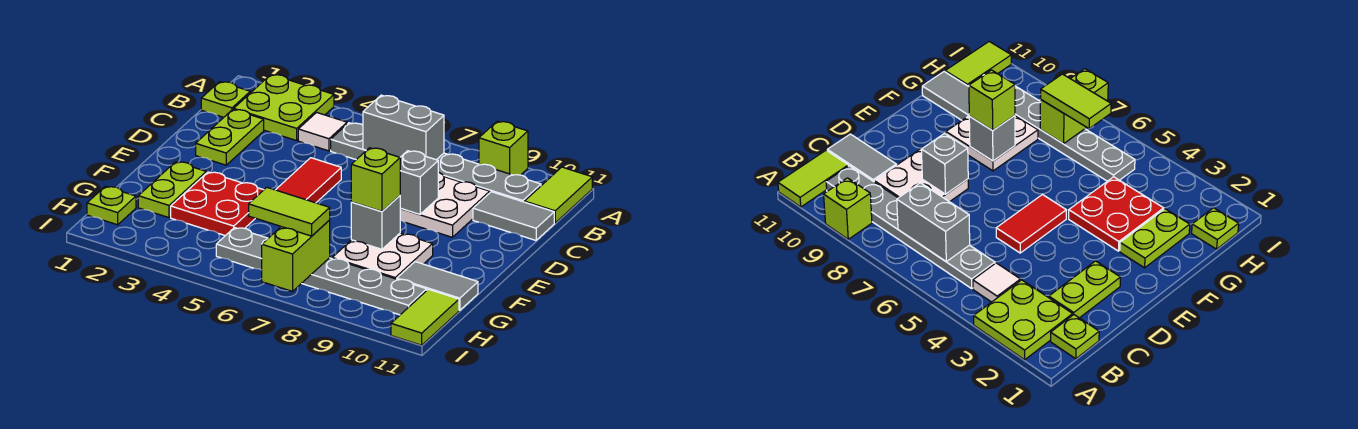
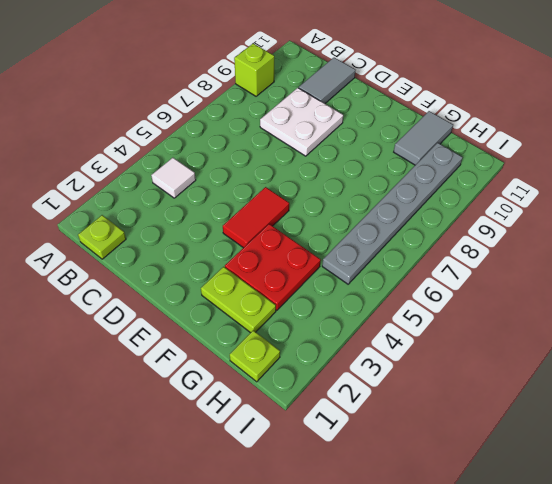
red 1x2 tile [223,187,289,248] -> red 1x2 tile turned to [276,158,341,203]
none -> lime 2x2 plate [234,74,334,141]
none -> lime 1x2 tile [524,167,592,223]
none -> grey 1x6 plate [331,123,541,202]

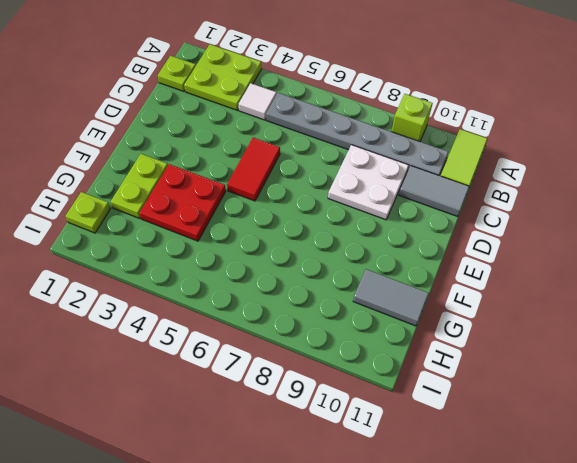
none -> lime 1x2 plate [196,109,264,165]
none -> white 2x2 plate [332,233,433,279]
none -> grey 1x6 plate [216,228,427,315]

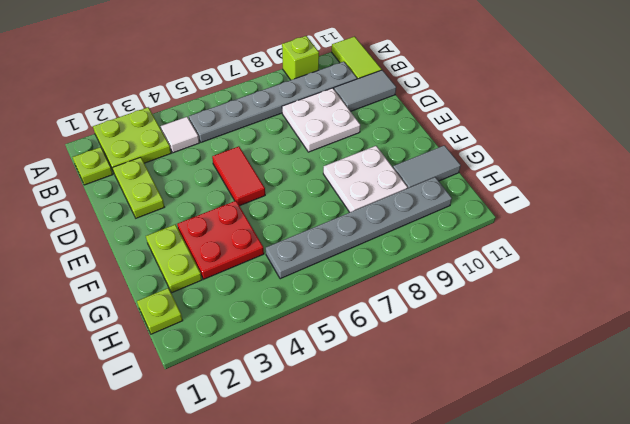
none -> lime 1x2 tile [391,289,459,345]
none -> grey 1x2 brick [363,95,444,160]
none -> grey 1x1 brick [400,151,438,214]

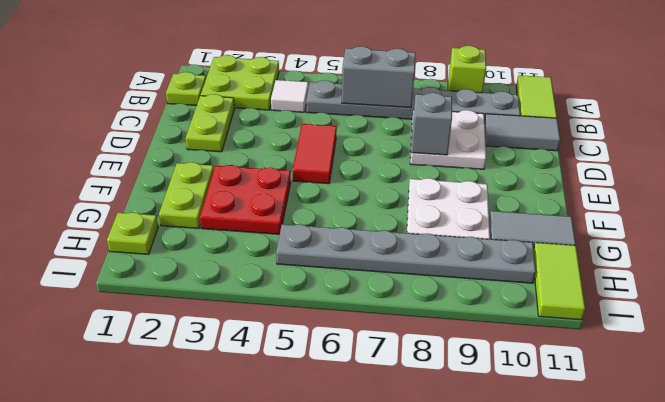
none -> grey 1x1 brick [351,196,401,249]
none -> lime 1x2 brick [262,220,330,291]
none -> lime 1x1 brick [351,148,400,212]

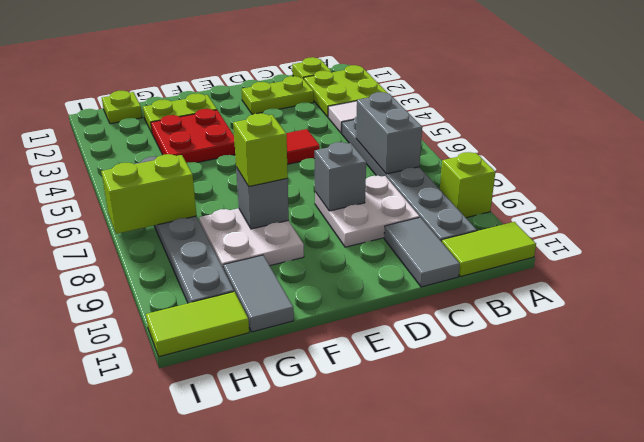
none -> lime 1x2 tile [249,187,330,236]

